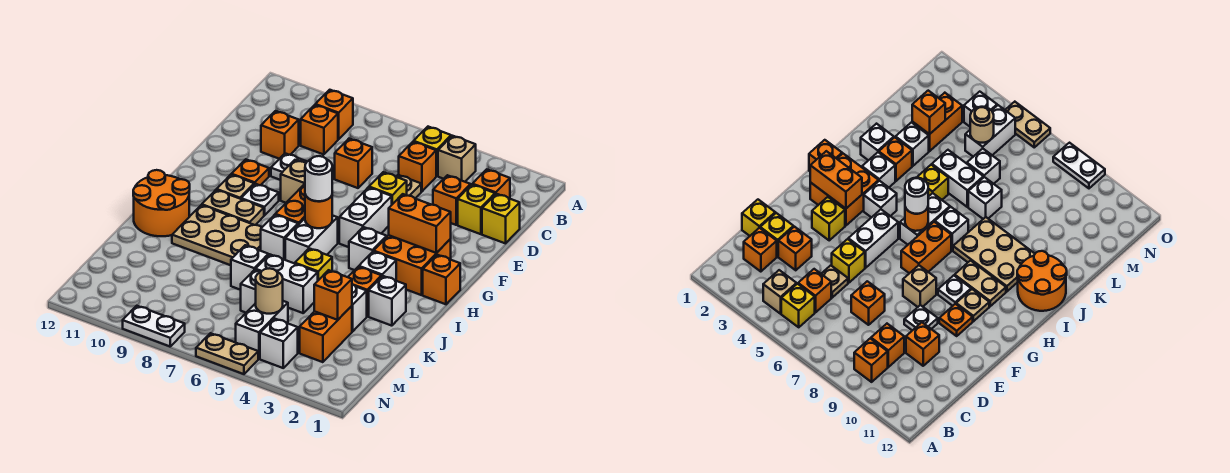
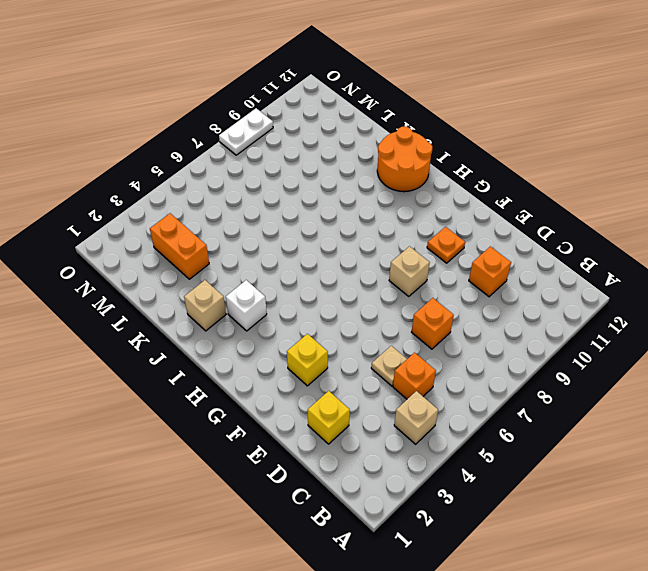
tan 1x1 brick [184,280,226,331] -> white 1x1 brick [369,276,406,326]
none -> yellow 1x1 brick [414,127,451,176]
none -> orange 1x1 brick [315,90,353,139]
none -> orange 1x1 brick [472,169,510,199]
none -> orange 1x1 brick [301,105,338,155]

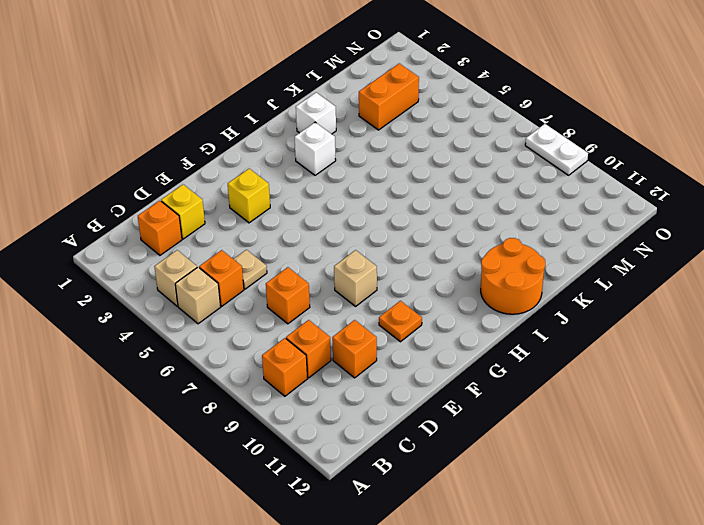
tan 1x1 brick [175,267,221,324] -> yellow 1x1 brick [414,127,451,176]
none -> yellow 1x1 brick [482,194,520,243]
none -> orange 1x1 brick [433,175,471,225]
none -> yellow 1x1 brick [369,172,407,204]
none -> white 1x1 plate [271,153,307,180]

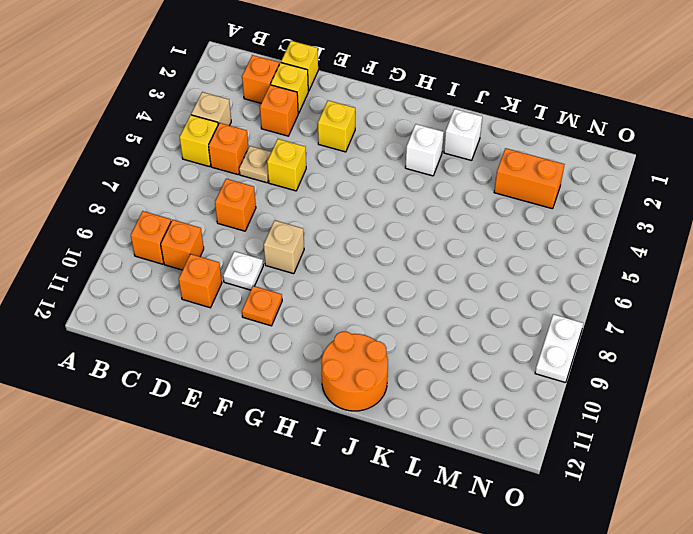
none -> white 1x2 brick [339,187,392,247]
none -> orange 2x2 brick [374,235,451,295]
none -> orange 1x2 brick [275,184,305,225]
none -> white 1x1 plate [241,184,279,216]

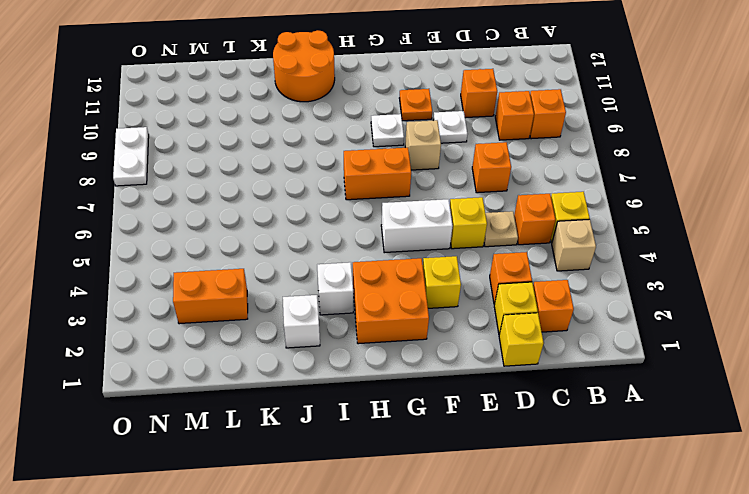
none -> tan 1x1 plate [216,175,254,199]
none -> orange 1x1 brick [423,255,460,304]
none -> white 1x1 brick [349,227,387,270]
none -> white 1x2 brick [285,215,338,264]

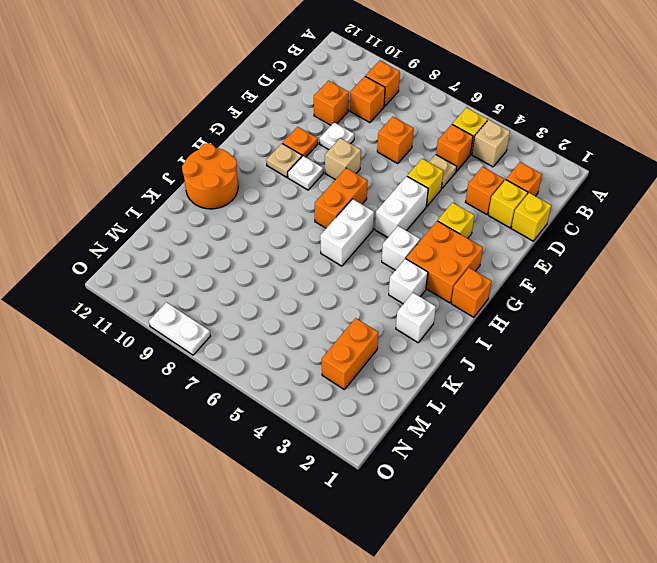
none -> tan 1x2 plate [202,190,264,225]
none -> white 1x1 brick [261,215,298,260]
none -> tan 2x3 plate [172,205,262,265]
none -> orange 1x1 brick [348,267,382,316]

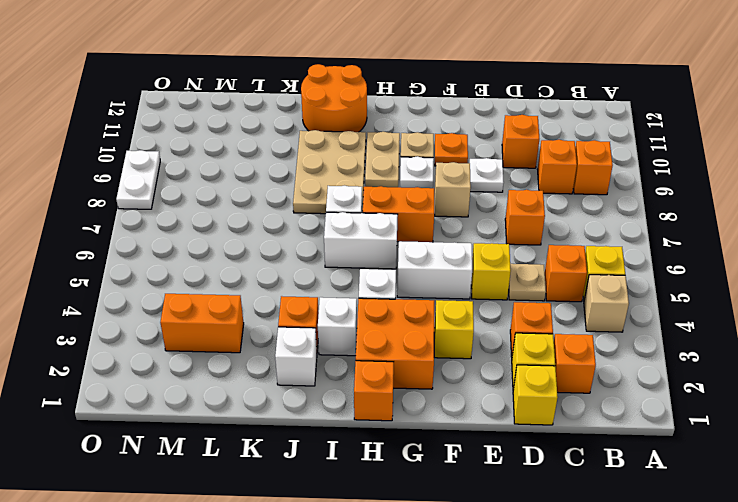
none -> yellow 1x1 brick [295,248,332,280]
none -> white 1x1 brick [352,284,367,332]
none -> white 1x2 brick [256,254,318,313]
none -> white 1x1 brick [231,245,268,290]

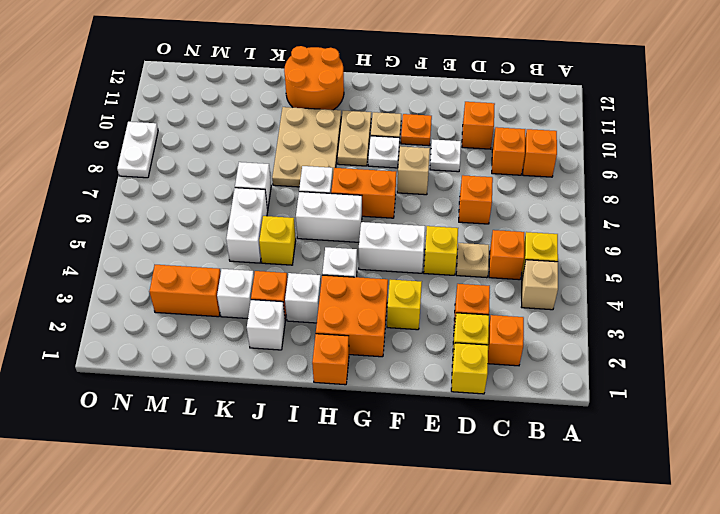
none -> white 1x1 brick [241,270,261,313]
none -> white 1x2 brick [236,301,288,359]
none -> white 1x1 brick [260,318,298,368]
none -> tan 1x2 plate [196,333,258,374]

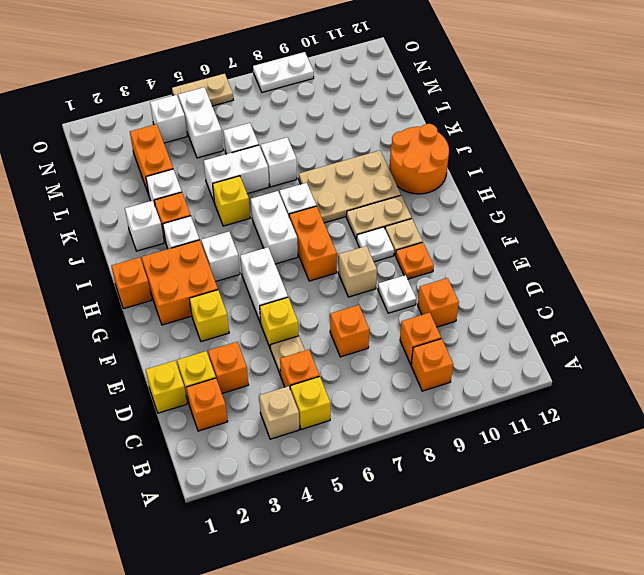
none -> orange 1x2 brick [389,194,451,253]
none -> orange 1x1 round brick [305,195,332,228]
none -> orange 1x1 brick [314,270,352,320]
none -> tan 1x1 round brick [256,268,283,314]

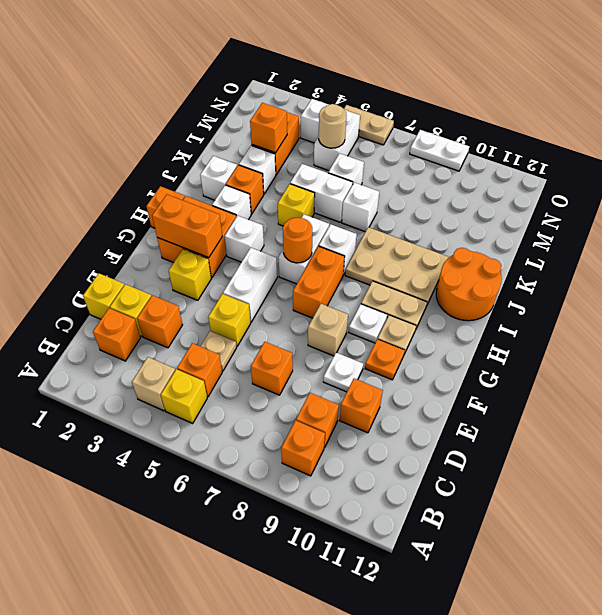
none -> white 1x1 round brick [305,156,332,201]

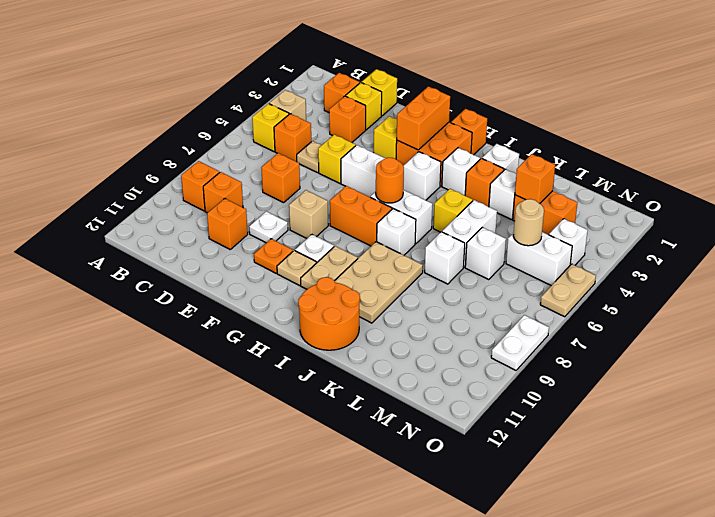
none -> white 1x1 round brick [305,156,332,201]

